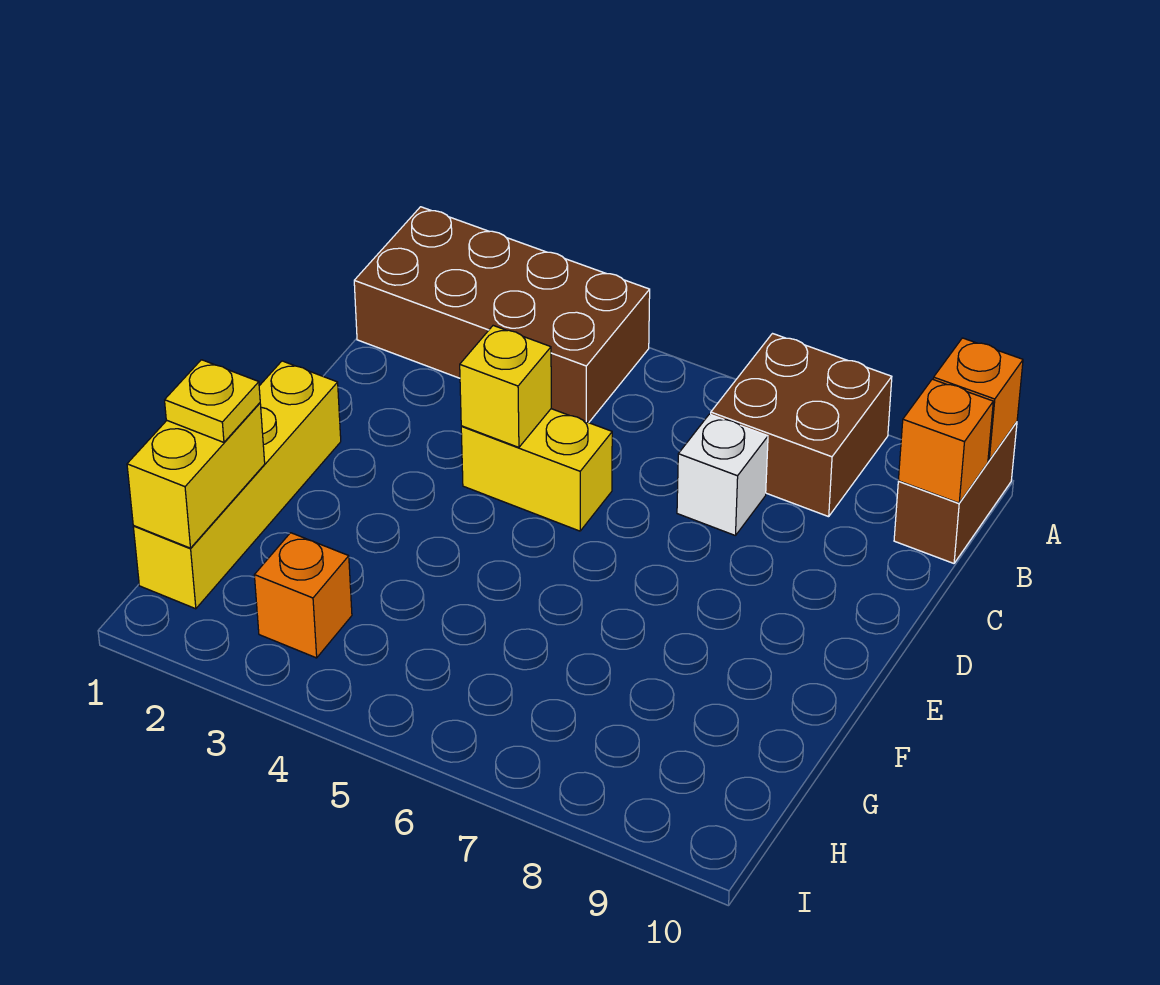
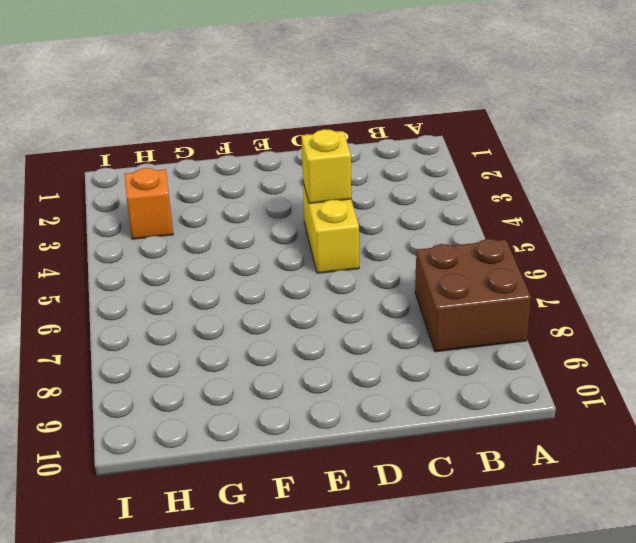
none -> brown 2x4 brick [354,207,650,423]
none -> brown 1x2 brick [894,422,1017,563]
none -> white 1x1 brick [677,414,768,536]

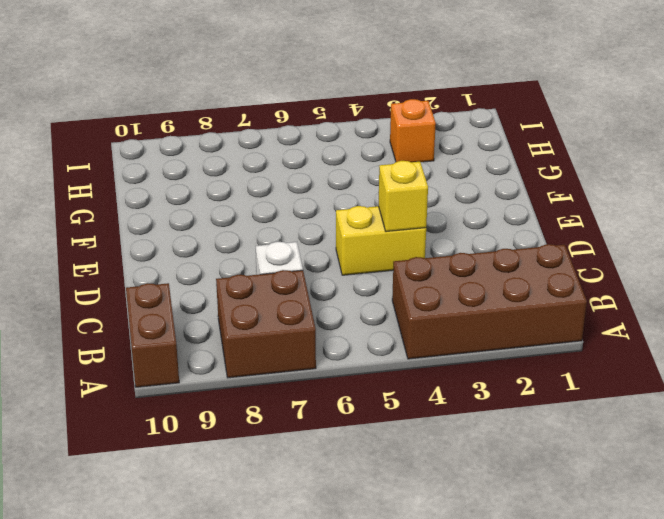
none -> yellow 1x4 brick [133,361,341,609]
none -> orange 1x1 brick [933,338,1023,460]
none -> orange 1x1 brick [898,379,993,503]

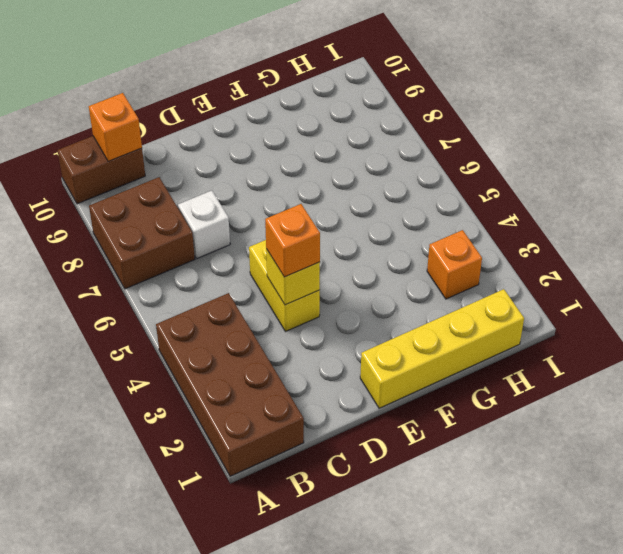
orange 1x1 brick [265,204,320,277] -> orange 1x1 brick moved to [933,338,1023,460]
none -> yellow 1x2 brick [127,403,265,548]
none -> yellow 1x1 plate [165,360,260,442]

